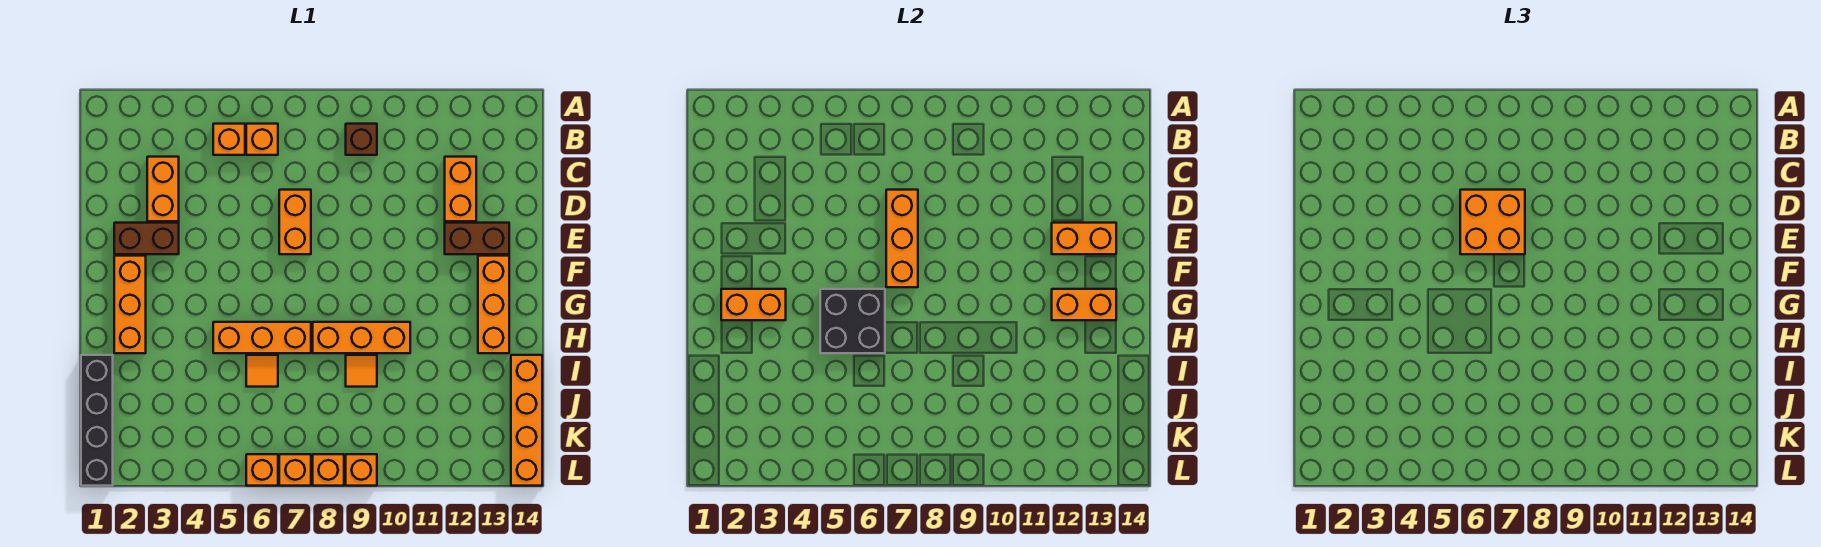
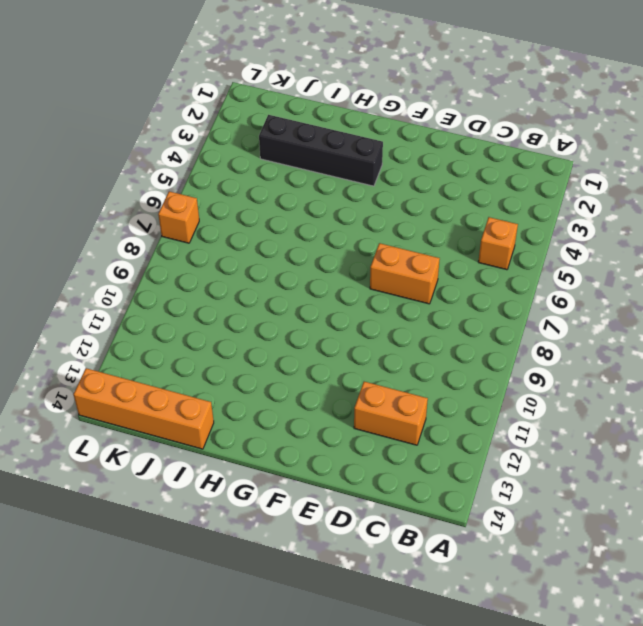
black 1x4 brick [259,115,383,186] -> black 1x4 brick moved to [81,355,113,486]
none -> orange 1x1 brick [246,124,278,155]
none -> brown 1x1 brick [346,124,377,155]
none -> orange 1x2 brick [147,157,179,221]

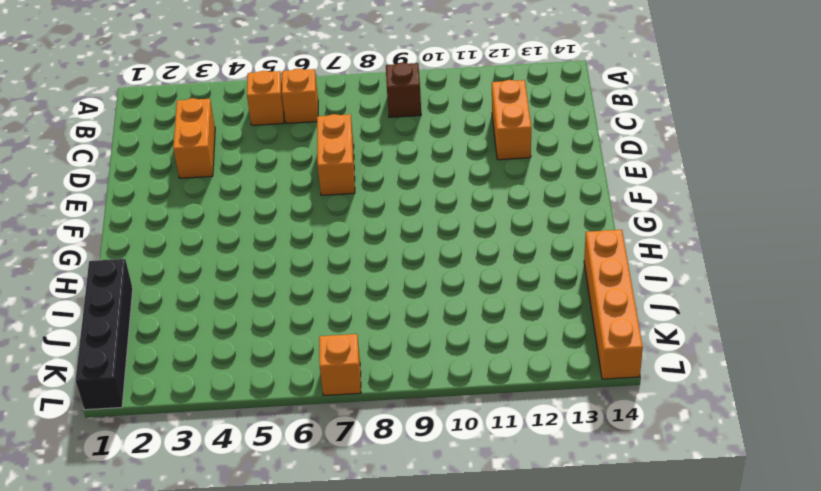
none -> brown 1x2 brick [114,223,179,254]
none -> brown 1x2 brick [445,223,509,254]
none -> orange 1x3 brick [114,256,146,353]

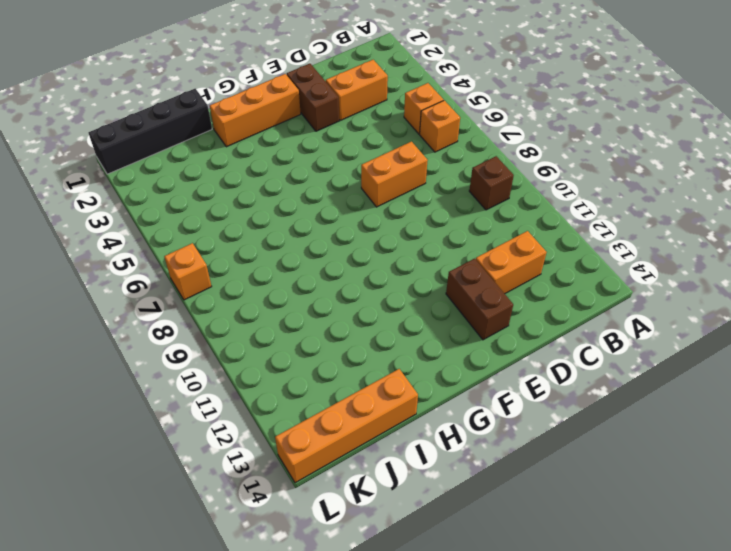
none -> orange 1x3 brick [478,256,509,353]
none -> orange 1x3 brick [213,322,311,353]
none -> orange 1x3 brick [313,322,410,353]

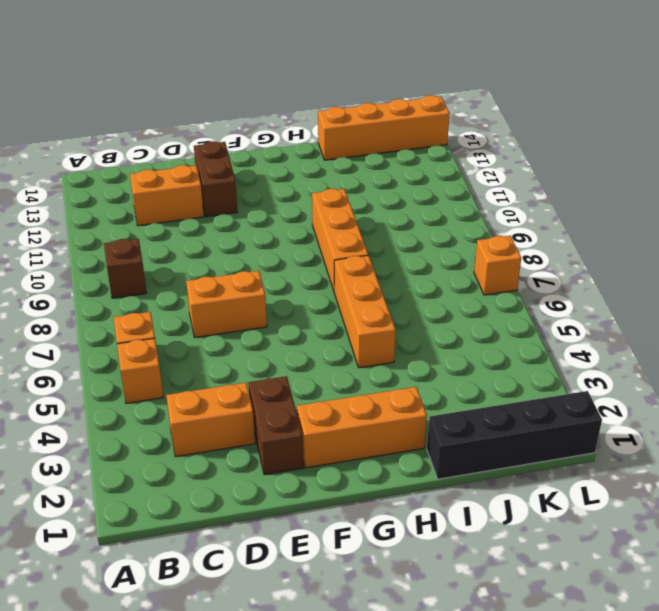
none -> orange 1x3 brick [478,256,509,353]
none -> orange 1x1 tile [246,355,278,387]
none -> orange 1x1 tile [346,355,377,387]

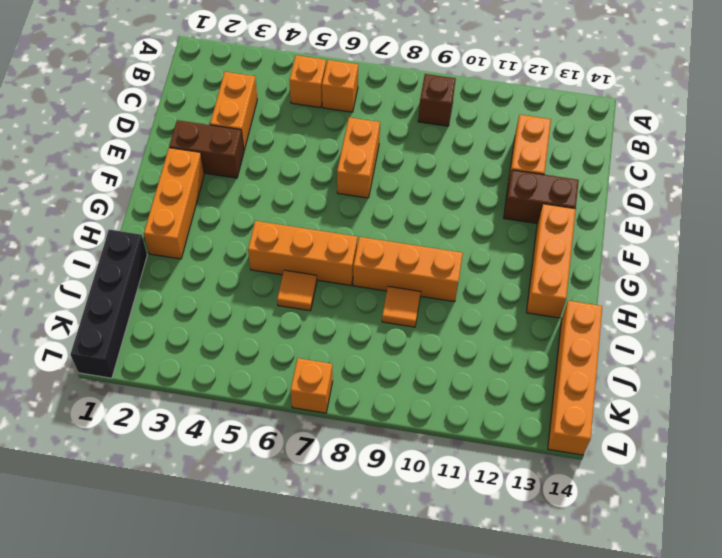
none -> orange 1x1 brick [246,454,278,486]
none -> orange 1x1 brick [313,454,344,486]
none -> orange 1x1 brick [346,454,377,486]

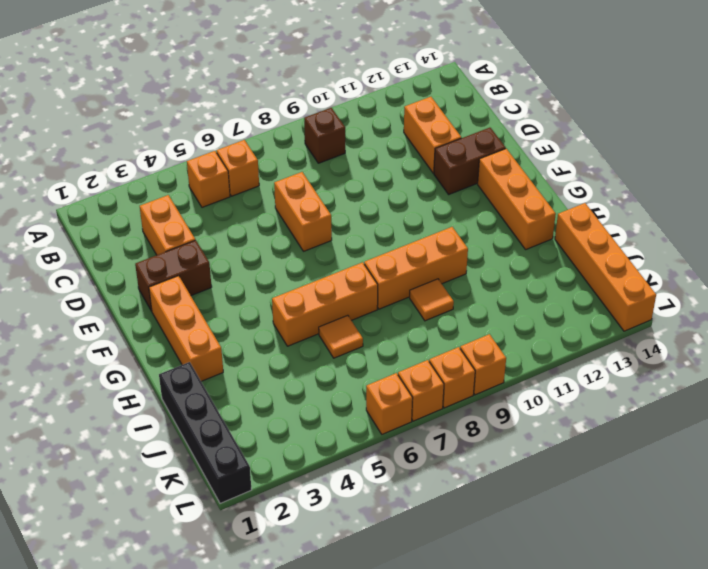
none -> orange 1x3 brick [886,190,918,287]
none -> orange 1x2 brick [1052,223,1116,254]
none -> orange 1x2 brick [721,289,786,320]

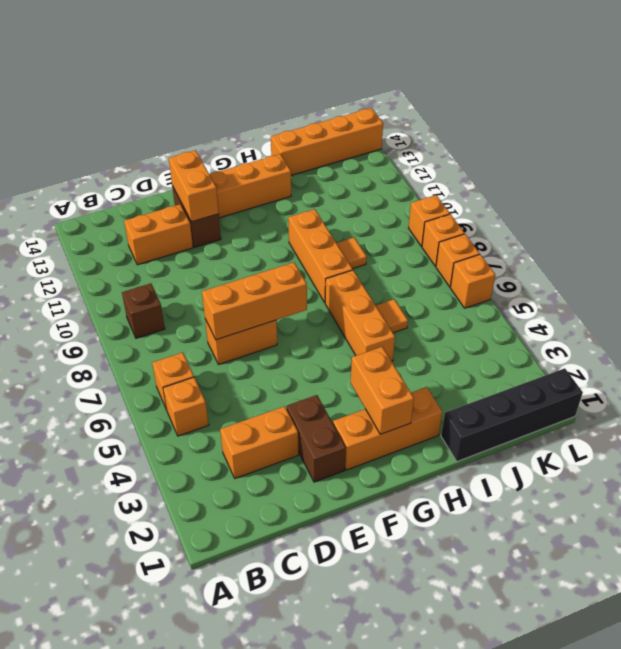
none -> black 2x2 brick [820,289,885,353]
none -> orange 1x2 brick [1052,289,1116,320]
none -> orange 2x2 brick [1460,190,1525,254]

